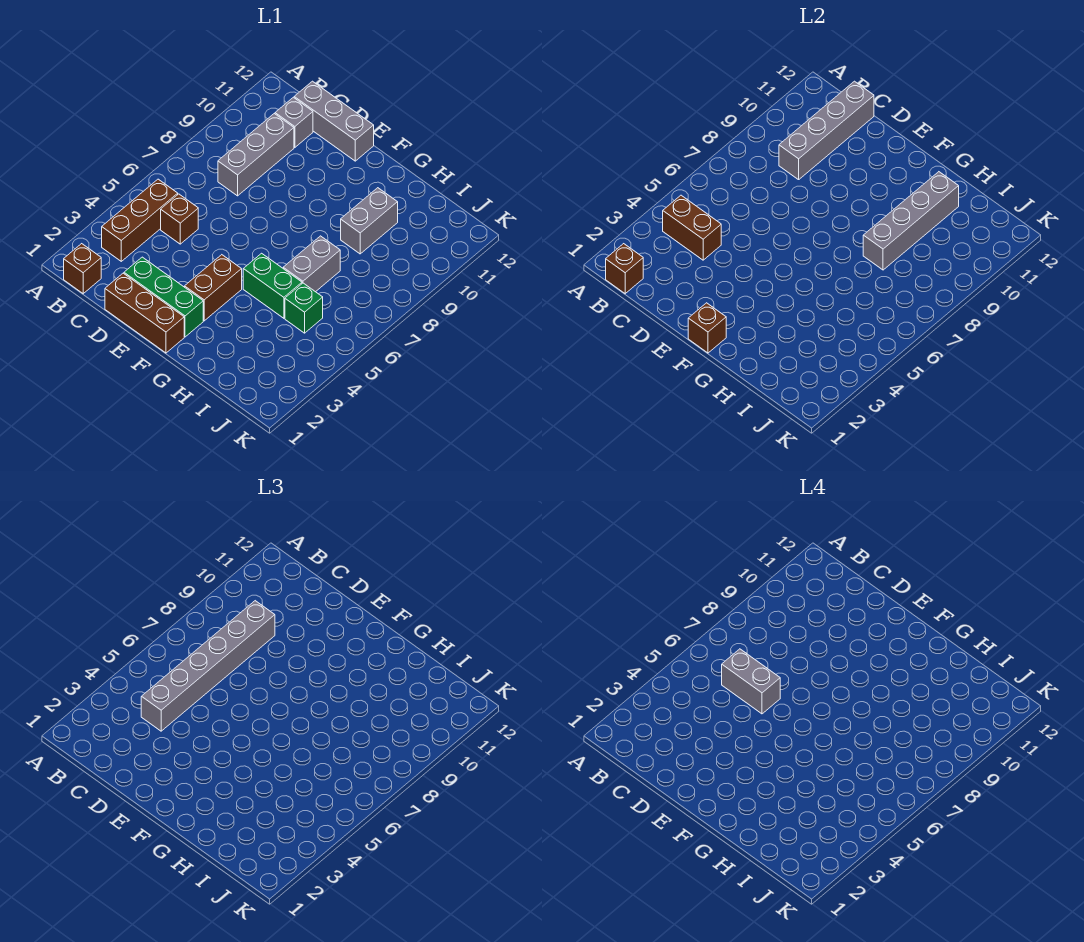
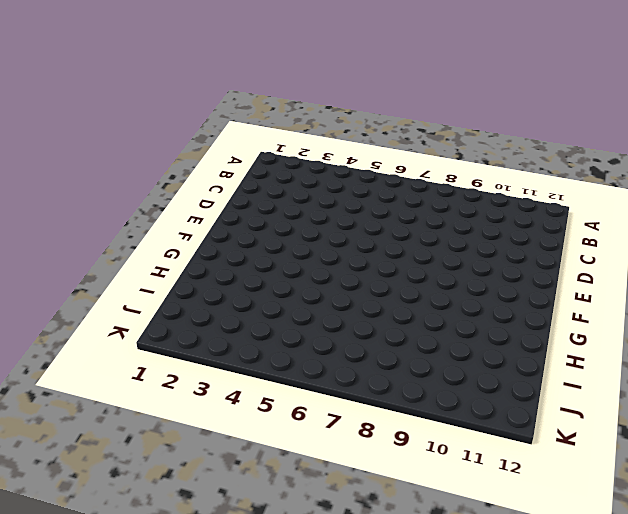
none -> brown 1x1 brick [64,244,101,294]
none -> brown 1x3 brick [102,179,178,261]
none -> brown 1x1 brick [161,194,198,244]

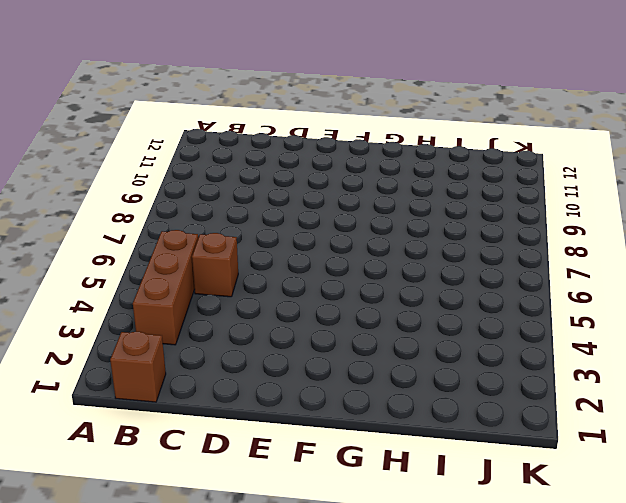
none -> grey 1x3 brick [218,114,294,196]
none -> grey 1x1 brick [275,97,313,148]
none -> grey 1x3 brick [294,81,374,161]

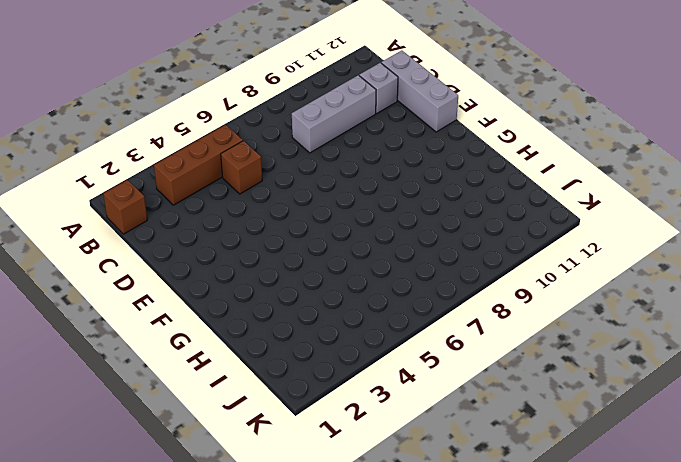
none -> brown 1x3 brick [105,273,184,353]
none -> green 1x3 brick [124,257,203,337]
none -> brown 1x2 brick [185,255,242,321]

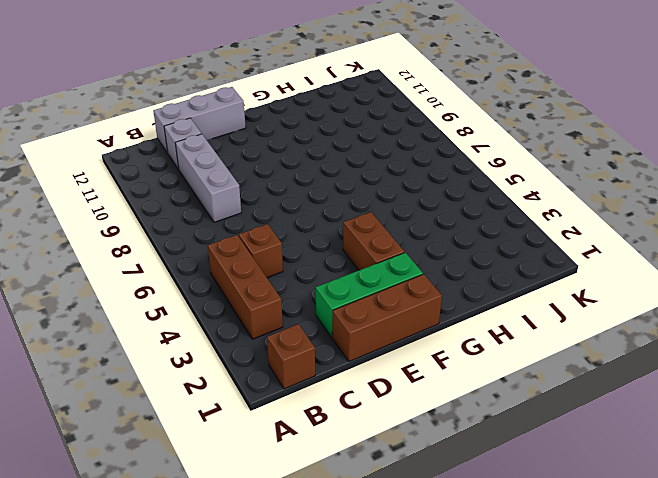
none -> green 1x2 brick [243,253,302,318]
none -> grey 1x2 brick [283,236,340,292]
none -> grey 1x2 brick [341,188,398,254]

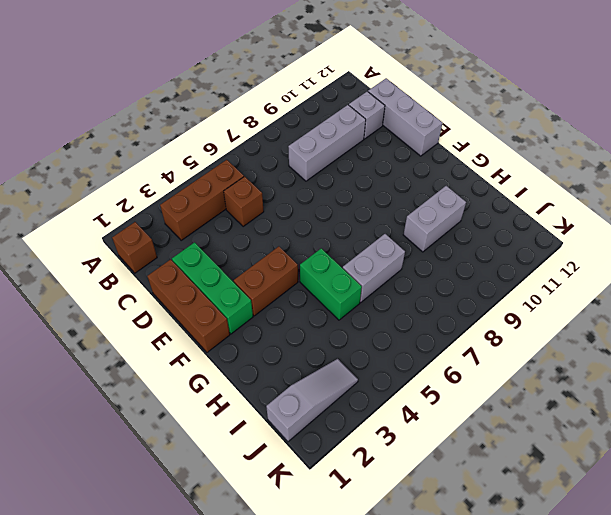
grey 1x3 slope [266,359,358,442] -> none
none -> green 1x1 brick [285,283,323,333]
none -> brown 1x1 brick [606,244,643,294]
none -> brown 1x2 brick [663,195,721,260]

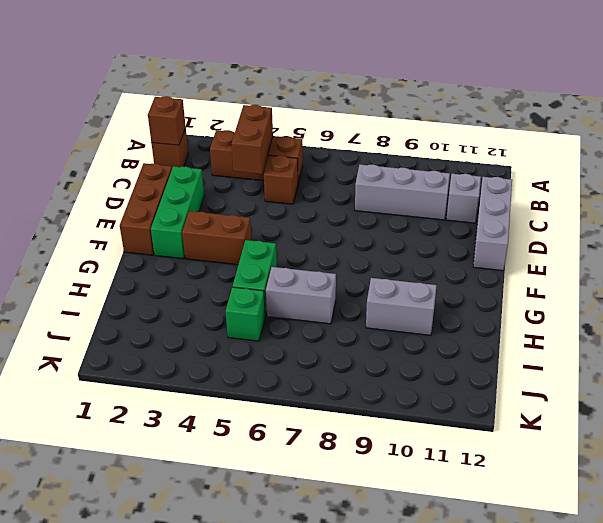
none -> grey 1x4 brick [779,81,874,180]
none -> brown 1x1 brick [688,303,726,353]
none -> grey 1x4 brick [863,172,959,270]

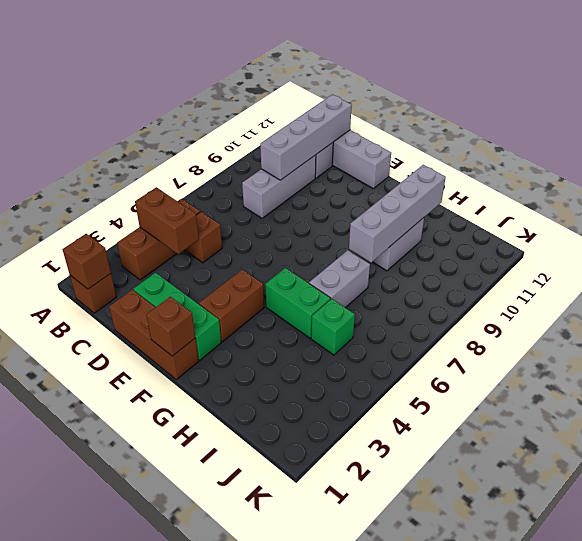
none -> grey 1x6 brick [141,601,275,731]
none -> grey 1x2 brick [722,649,780,714]

